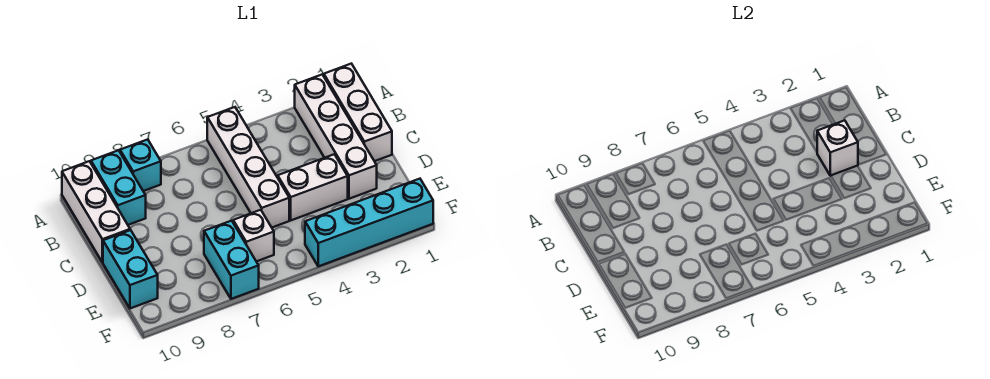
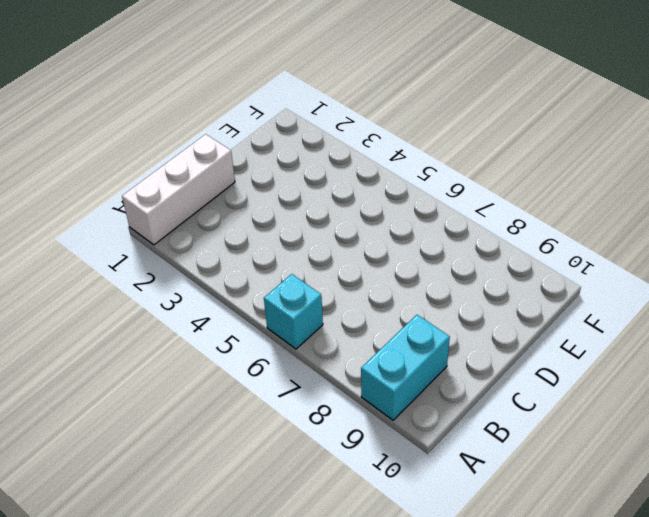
cyan 1x1 brick [264,274,323,349] -> cyan 1x1 brick moved to [120,139,161,191]
none -> white 1x4 brick [295,75,377,199]
none -> white 1x4 brick [207,107,289,227]
none -> white 1x3 brick [62,161,130,263]

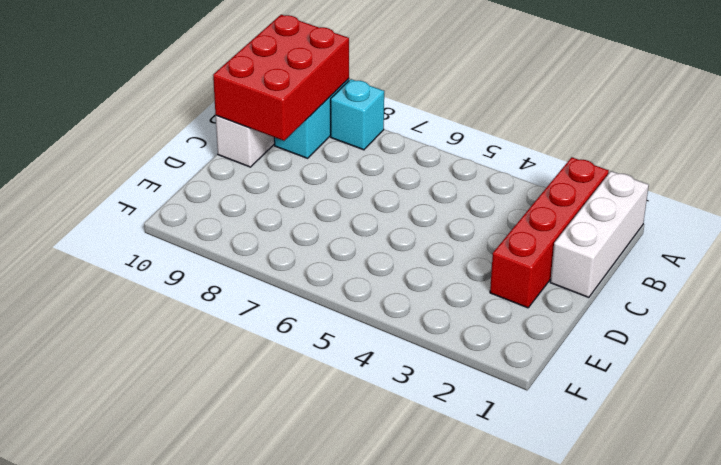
red 1x4 brick [490,157,609,308] -> white 1x4 brick [295,75,377,199]
red 2x3 brick [213,15,349,141] -> none
none -> white 1x4 brick [207,107,289,227]
none -> white 1x2 brick [278,154,348,220]
none -> cyan 1x2 brick [103,230,158,308]

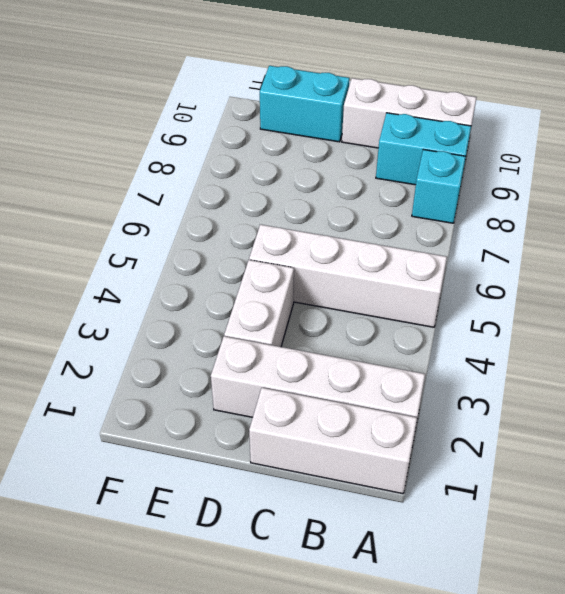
none -> white 1x1 brick [233,210,274,262]
none -> cyan 1x2 brick [204,221,259,299]
none -> cyan 1x4 brick [305,179,433,266]

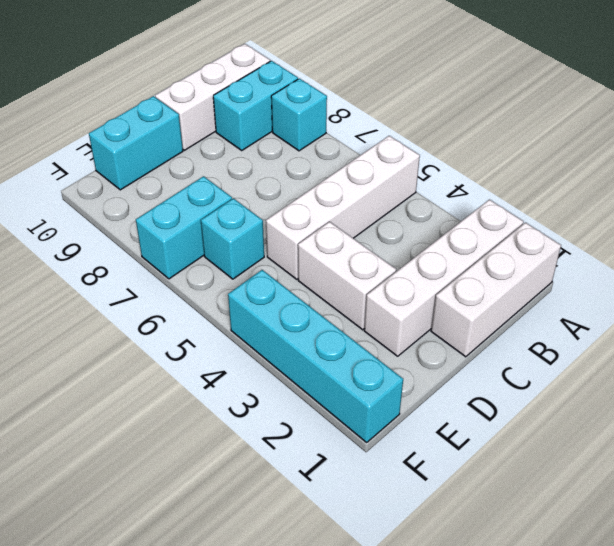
cyan 1x1 brick [201,198,264,279] -> white 1x1 brick [233,210,274,262]
none -> white 1x1 brick [817,120,858,176]

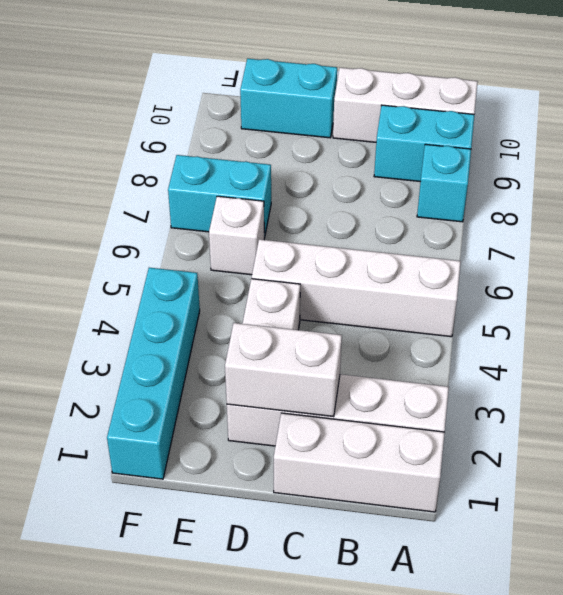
white 1x2 brick [225,323,342,417] -> white 1x1 brick [817,120,858,176]

